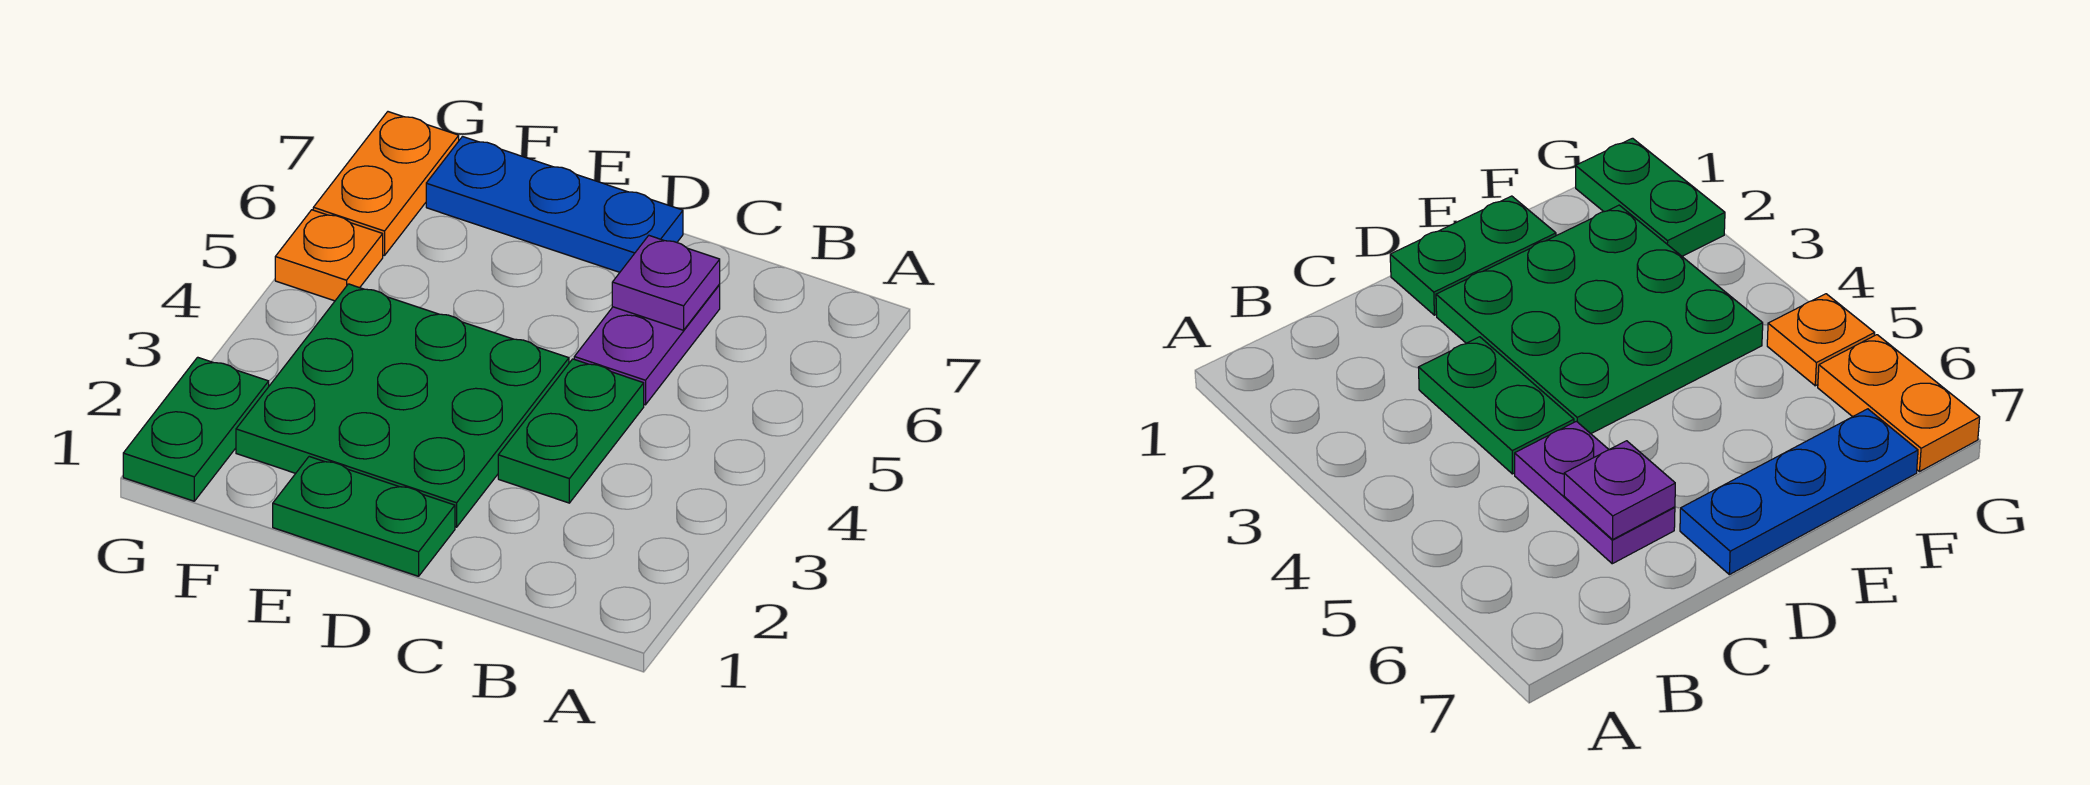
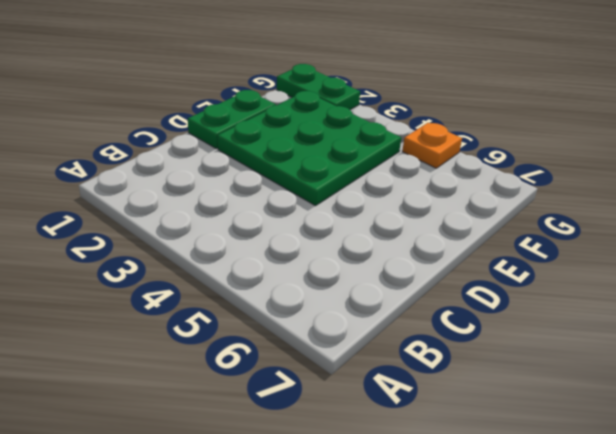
none -> green 1x2 plate [498,359,644,503]
none -> purple 1x2 plate [574,285,720,405]

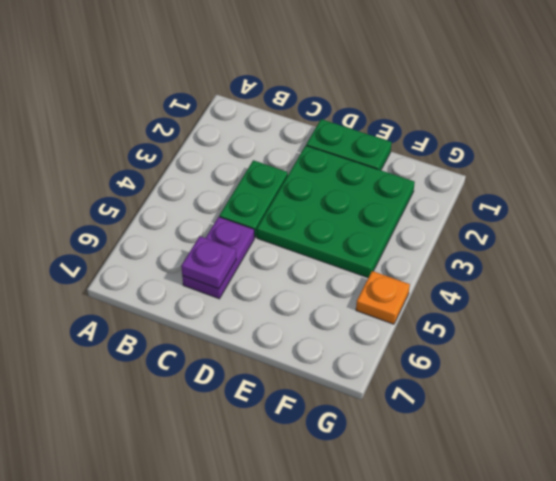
none -> blue 1x3 plate [426,137,683,272]
none -> green 1x2 plate [123,357,269,501]

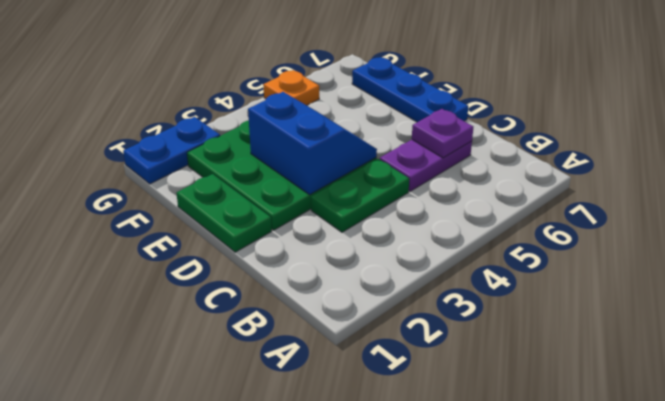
blue 2x2 slope [248,92,377,195] -> none
blue 1x2 plate [123,117,220,184] -> green 1x2 plate [123,357,269,501]
none -> orange 1x2 plate [313,112,459,256]

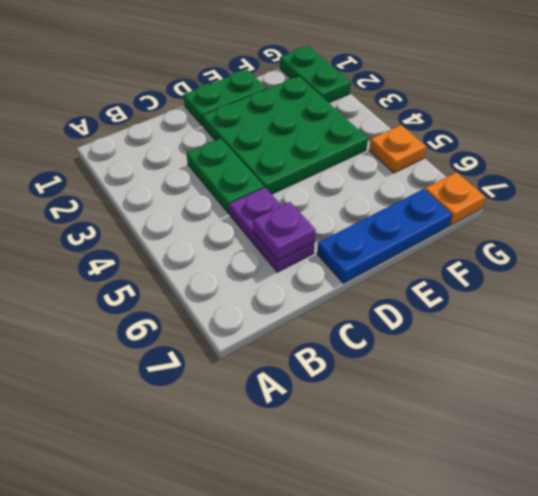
orange 1x1 plate [425,172,486,225] -> orange 1x2 plate [313,112,459,256]

